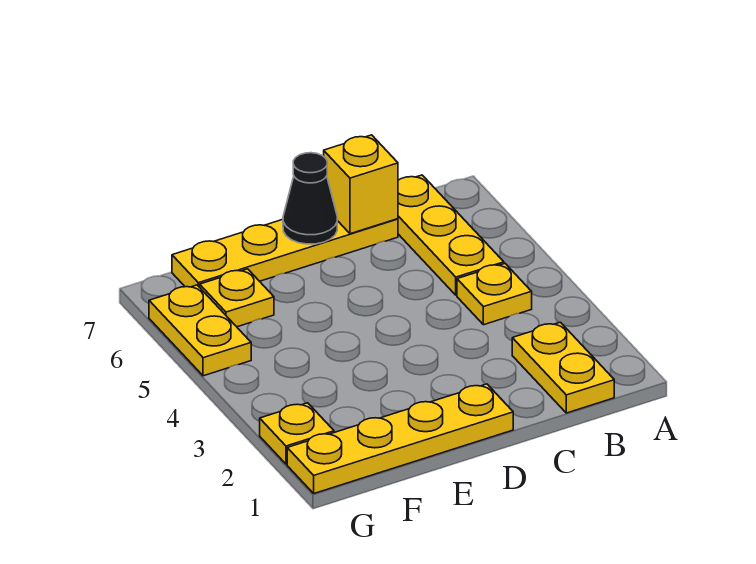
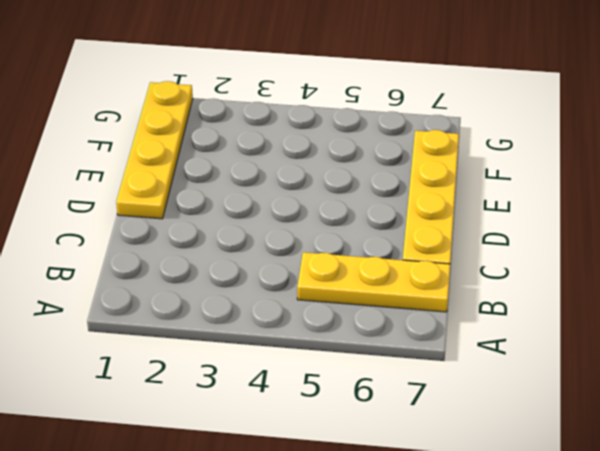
none -> yellow 1x2 plate [512,322,614,413]
none -> yellow 1x1 plate [457,264,532,325]

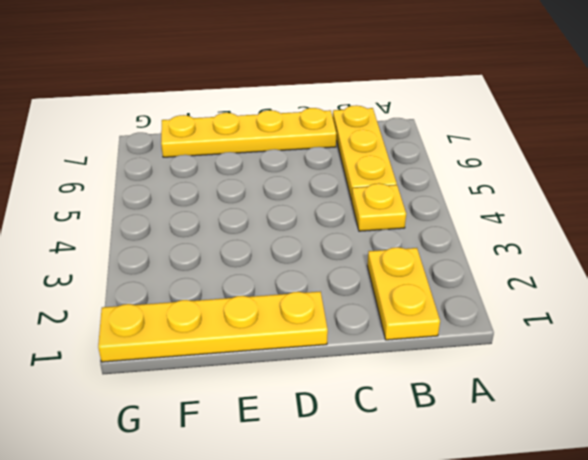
none -> yellow 1x1 plate [200,269,274,327]
none -> yellow 1x1 plate [260,403,334,464]

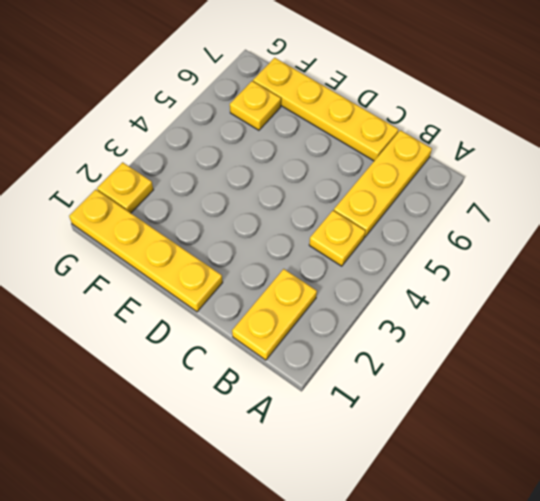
none -> yellow 1x2 plate [149,285,251,376]
none -> yellow 1x1 brick [324,135,398,234]

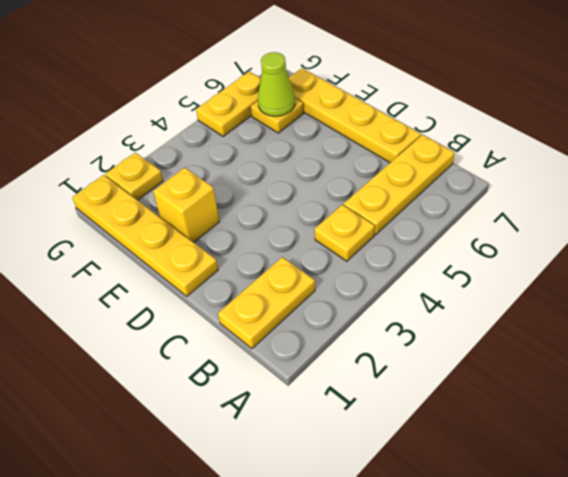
yellow 1x1 brick [153,167,220,242] -> yellow 1x1 brick moved to [324,135,398,234]
lime 1x1 cone [258,52,295,116] -> none
none -> black 1x1 cone [283,153,337,244]

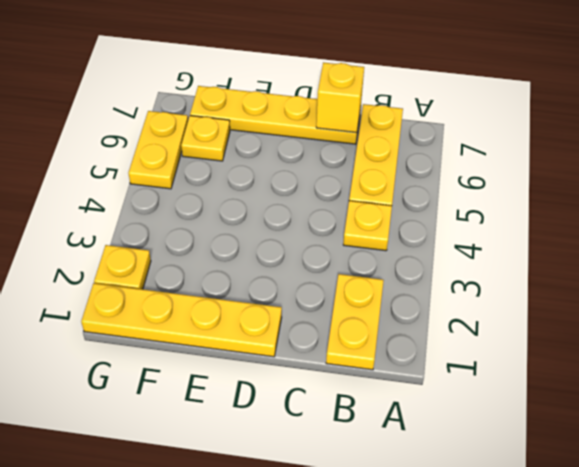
none -> black 1x1 cone [283,153,337,244]

